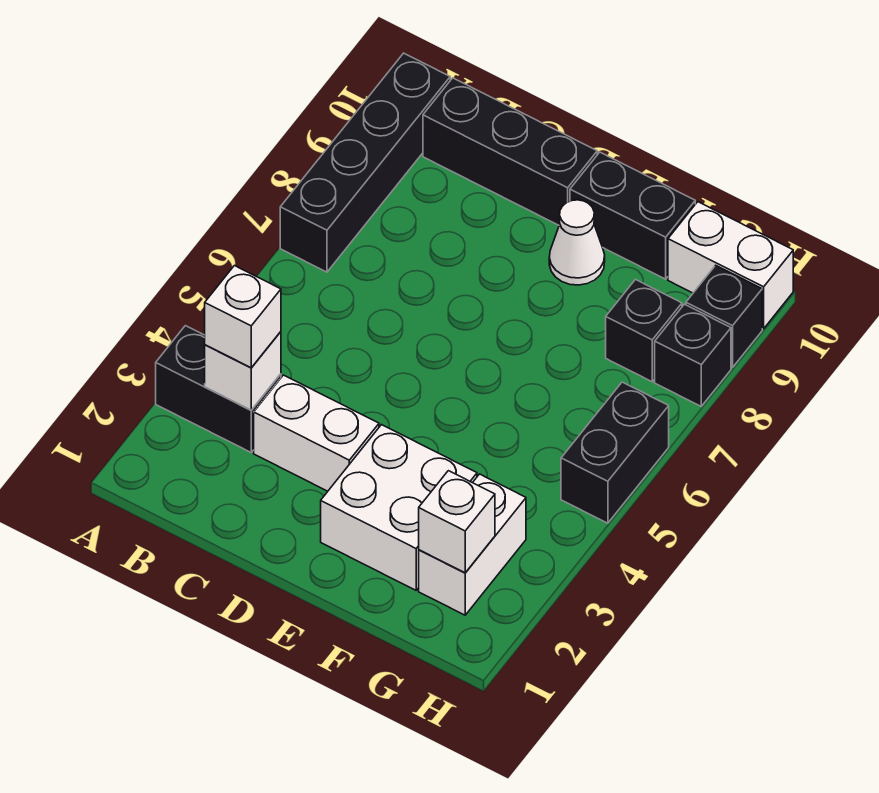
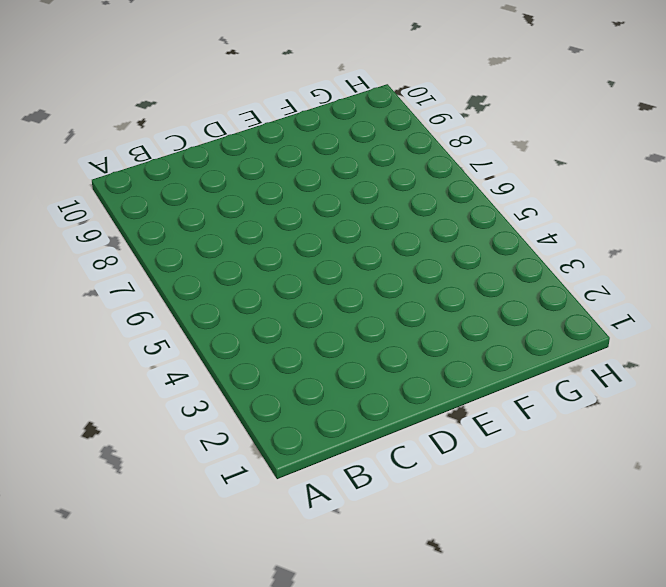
none -> black 1x2 brick [156,326,281,452]
none -> black 1x4 brick [280,53,450,272]
none -> black 1x3 brick [423,78,597,225]

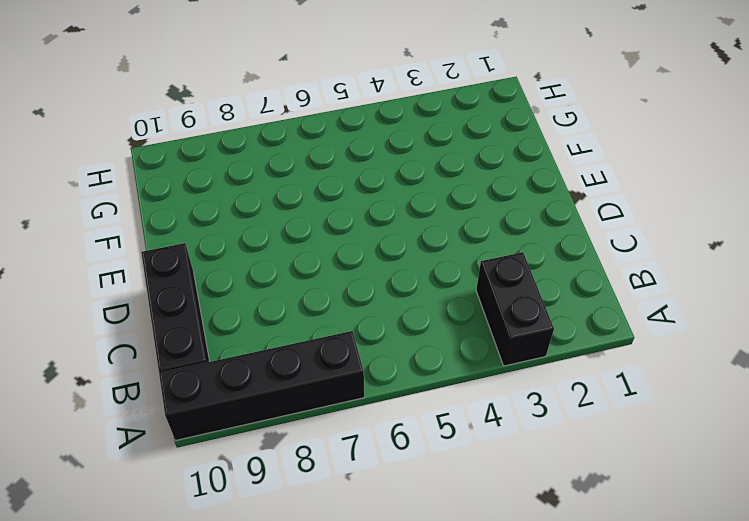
none -> white 1x2 brick [254,375,379,491]
none -> white 2x2 brick [321,425,477,590]
none -> white 1x1 cone [549,200,605,285]

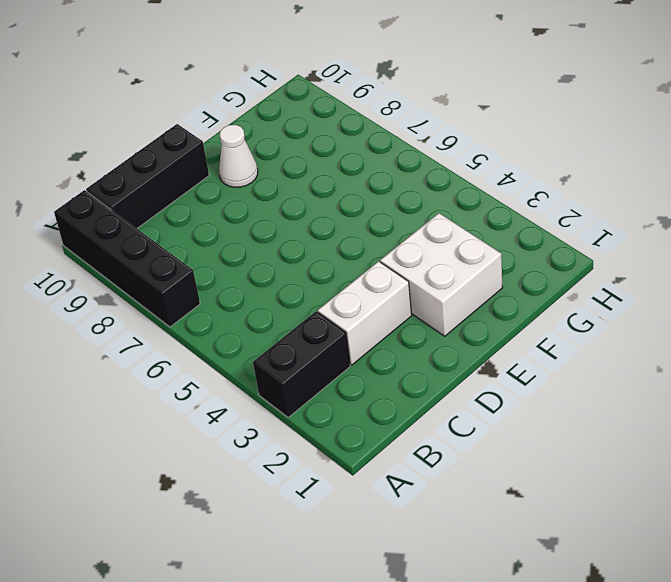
none -> black 1x2 brick [570,152,695,279]
none -> white 1x2 brick [419,474,526,615]
none -> black 1x1 brick [606,280,682,382]

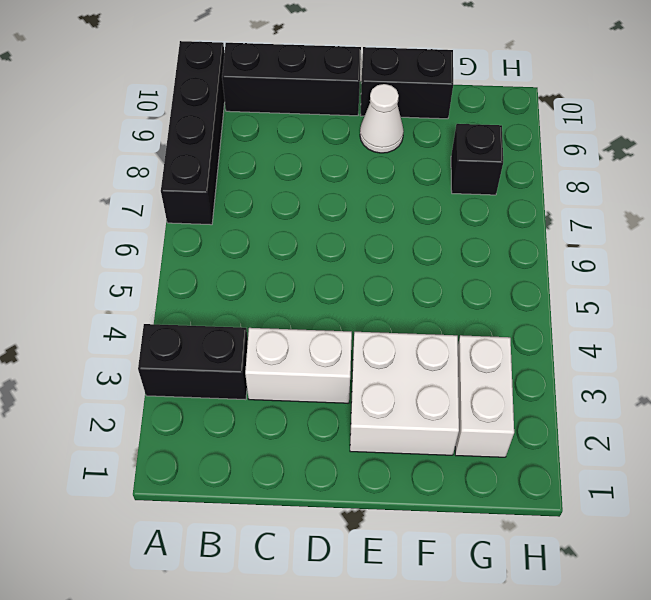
none -> white 1x2 brick [668,202,793,329]
none -> black 1x2 brick [561,382,669,523]
none -> black 1x1 brick [655,304,731,406]

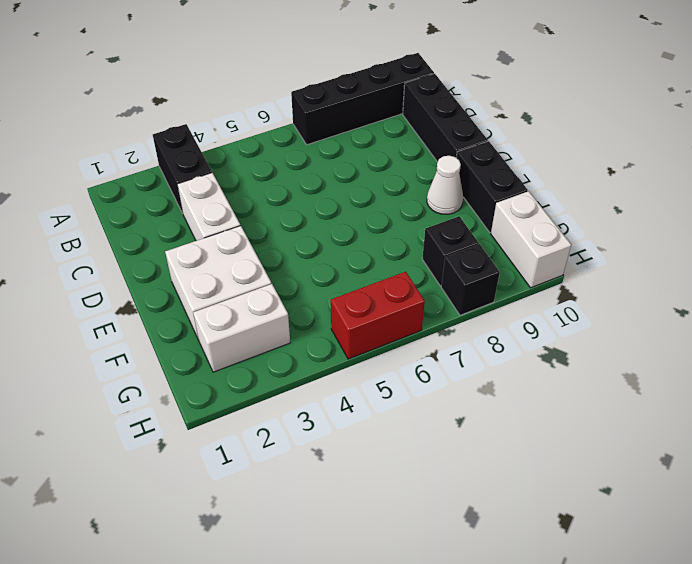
red 1x2 brick [331,272,425,359] -> black 1x2 brick [561,382,669,523]
none -> black 1x1 brick [686,265,762,368]
none -> white 1x1 brick [205,332,281,410]
none -> white 1x1 brick [419,471,495,573]

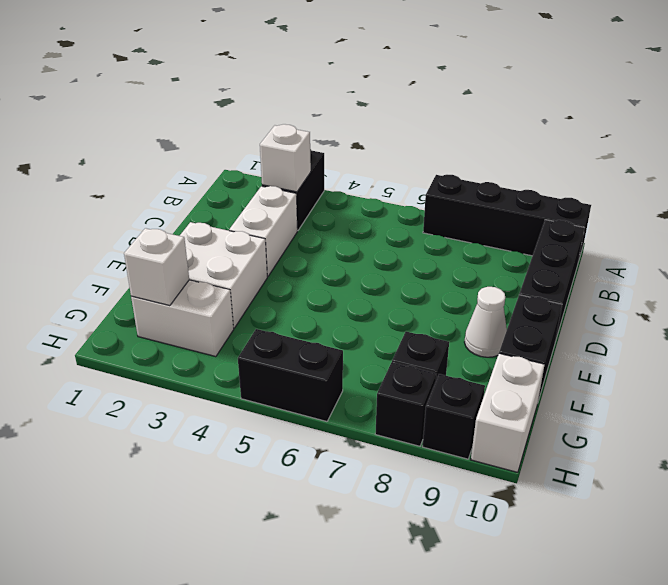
none -> white 1x1 brick [205,266,281,368]

